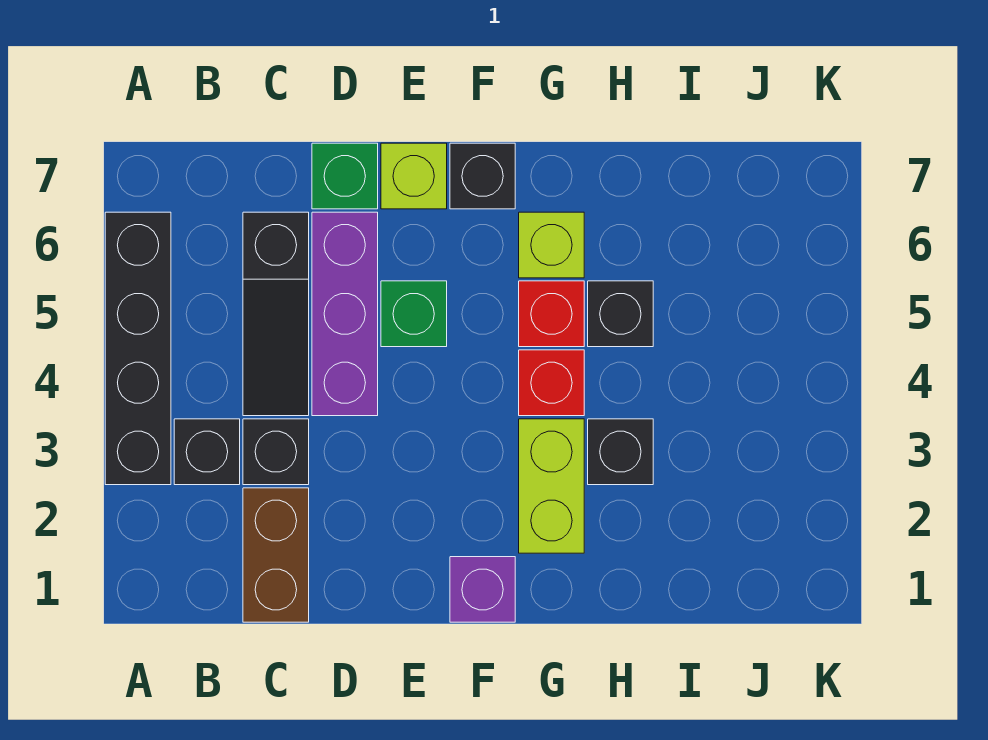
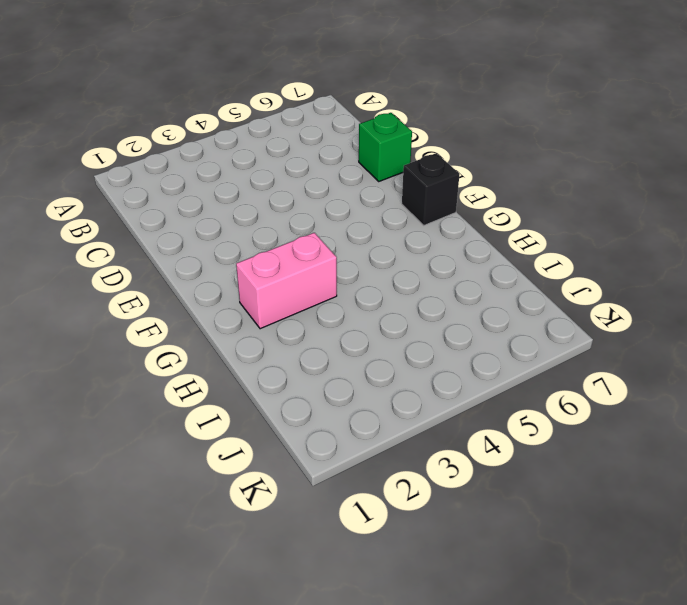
pink 1x2 brick [236,233,337,329] -> lime 1x2 brick [519,419,584,553]
none -> black 1x4 brick [105,212,171,485]
none -> black 1x1 brick [174,419,240,485]
none -> brown 1x2 brick [243,488,309,622]

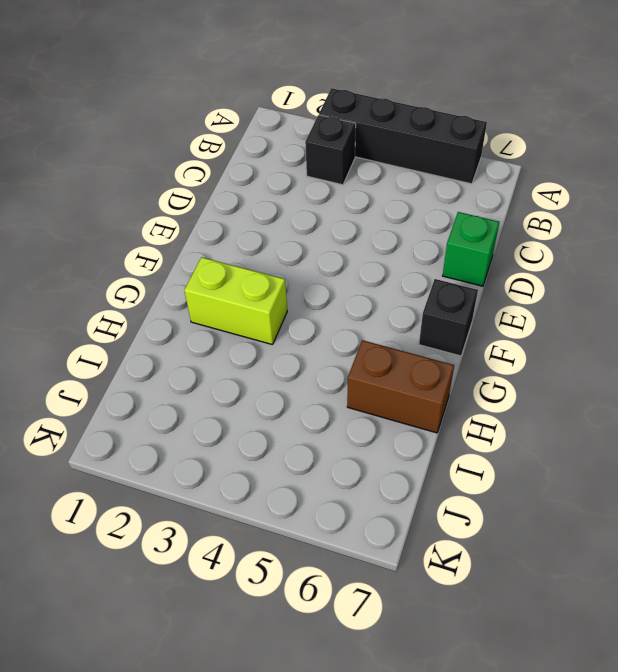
brown 1x2 brick [347,340,454,433] -> brown 1x2 brick moved to [243,488,309,622]
none -> black 1x1 brick [243,419,309,485]
none -> black 1x3 slope [243,212,309,416]
none -> purple 1x3 brick [312,212,378,416]

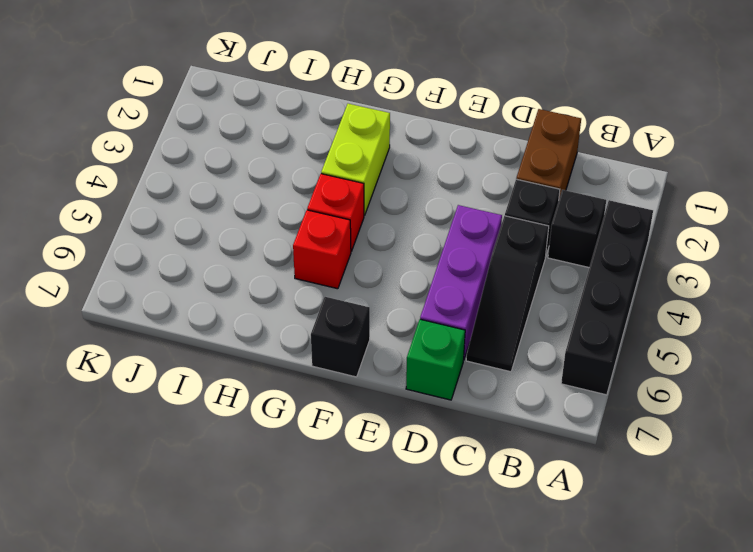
black 1x3 slope [466,216,549,372] -> black 1x3 slope turned to [243,212,309,416]
none -> green 1x1 brick [381,281,447,347]
none -> lime 1x1 brick [381,143,447,209]
none -> purple 1x1 brick [450,557,515,622]

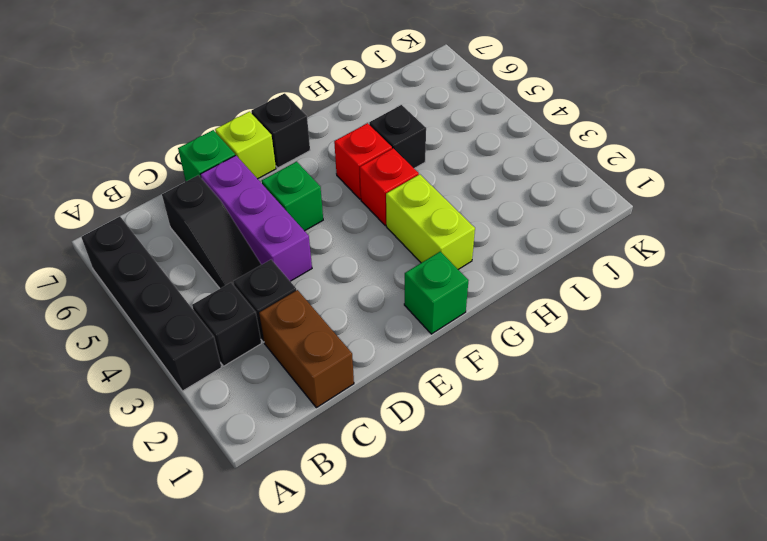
green 1x1 brick [404,252,468,334] -> purple 1x1 brick [450,557,515,622]
none -> lime 1x1 brick [519,212,584,278]
none -> black 1x1 brick [588,419,653,485]

